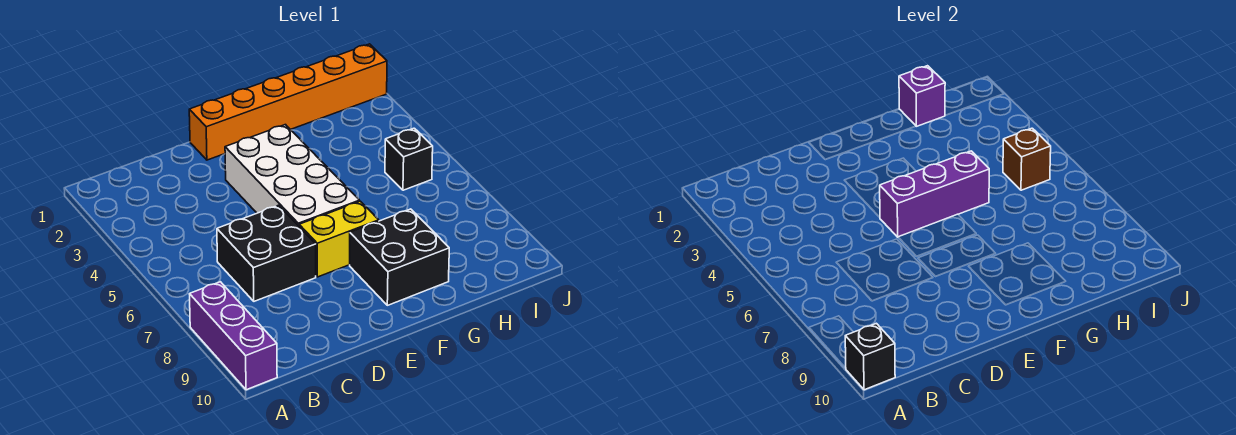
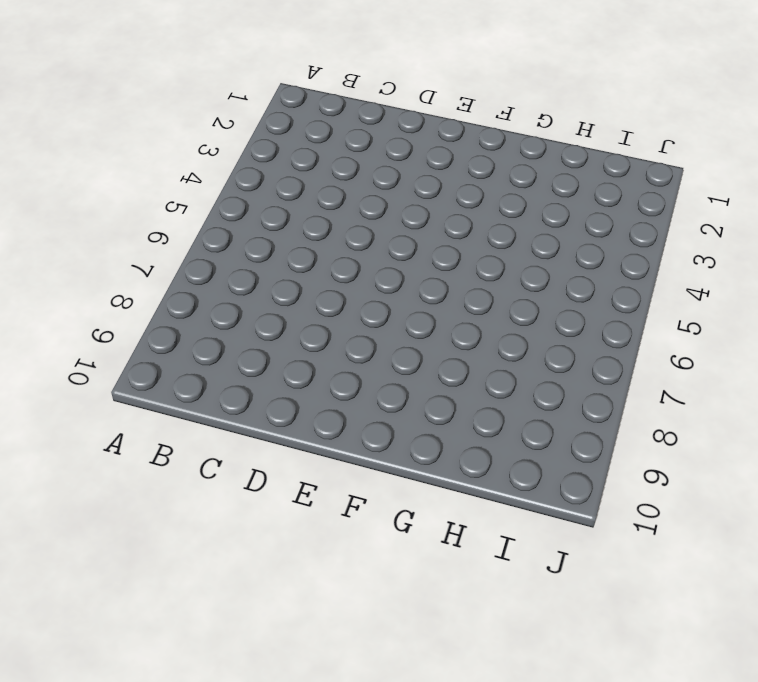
none -> purple 1x3 brick [190,282,277,390]
none -> black 2x2 brick [217,205,316,301]

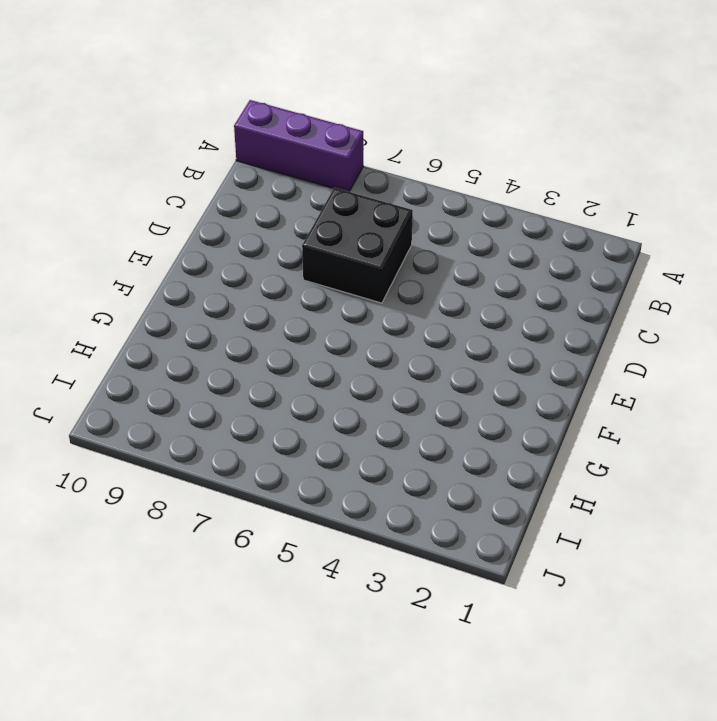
none -> orange 1x6 brick [189,44,387,160]
none -> white 2x4 brick [225,125,360,226]

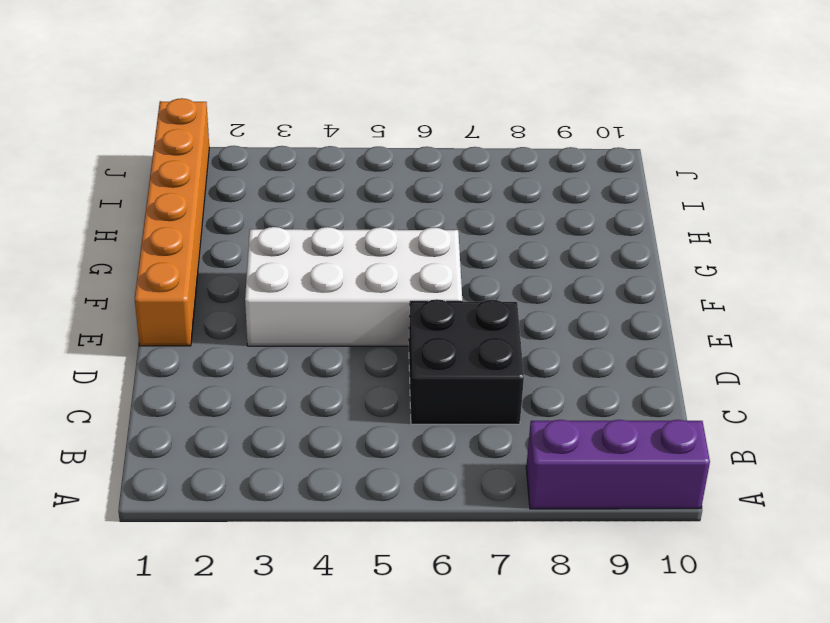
none -> yellow 1x2 brick [299,201,379,277]
none -> black 2x2 brick [350,209,449,305]

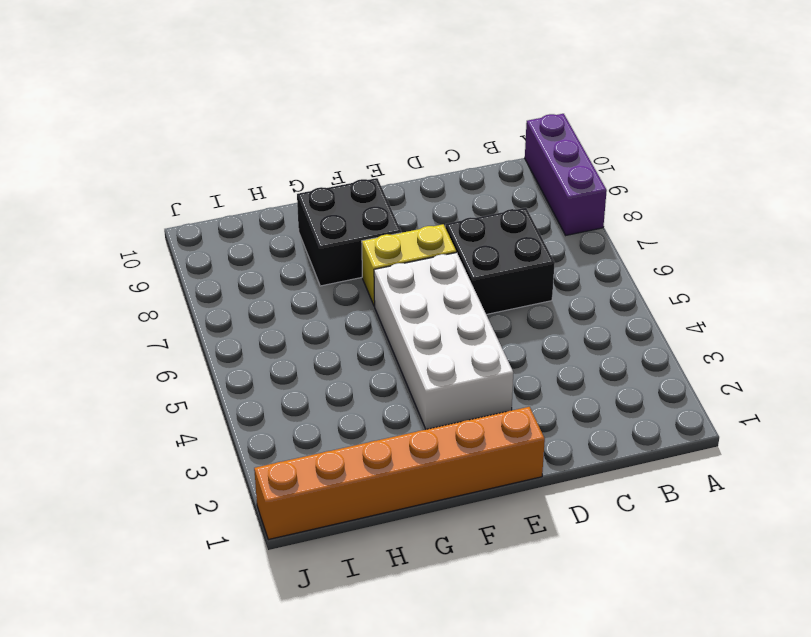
none -> black 1x1 brick [385,128,433,190]
none -> black 1x1 brick [845,323,895,390]

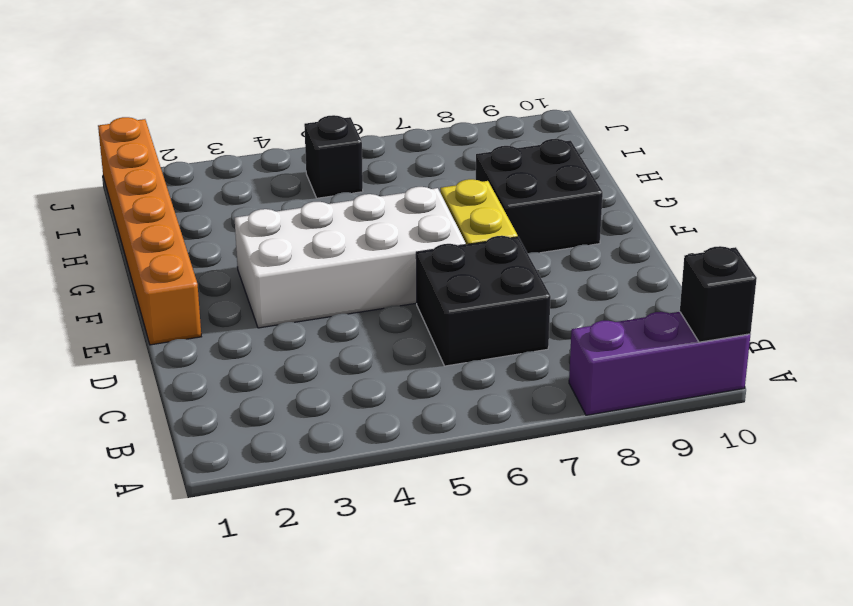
none -> purple 1x3 brick [880,151,989,237]
none -> purple 1x1 brick [899,66,945,126]

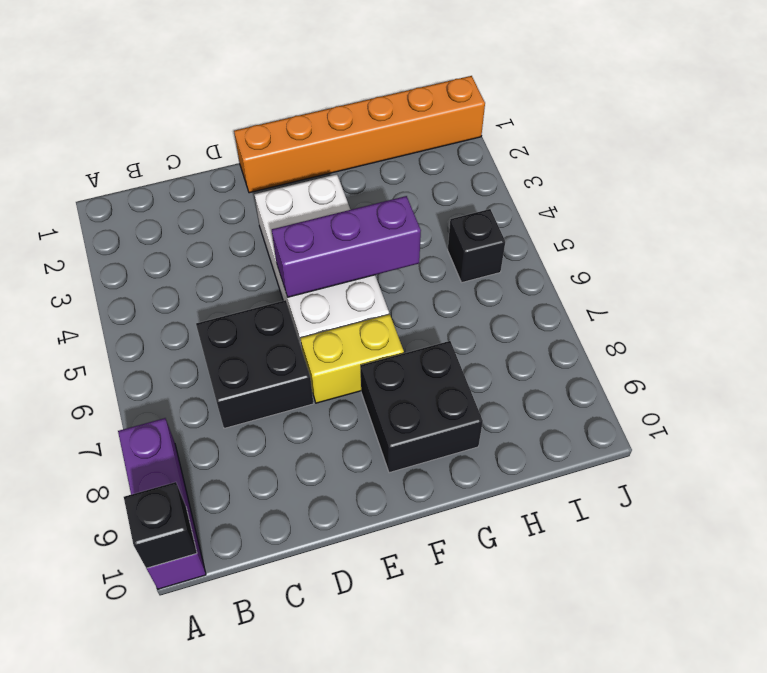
none -> purple 1x1 brick [899,66,945,126]
none -> brown 1x1 brick [1003,128,1051,190]

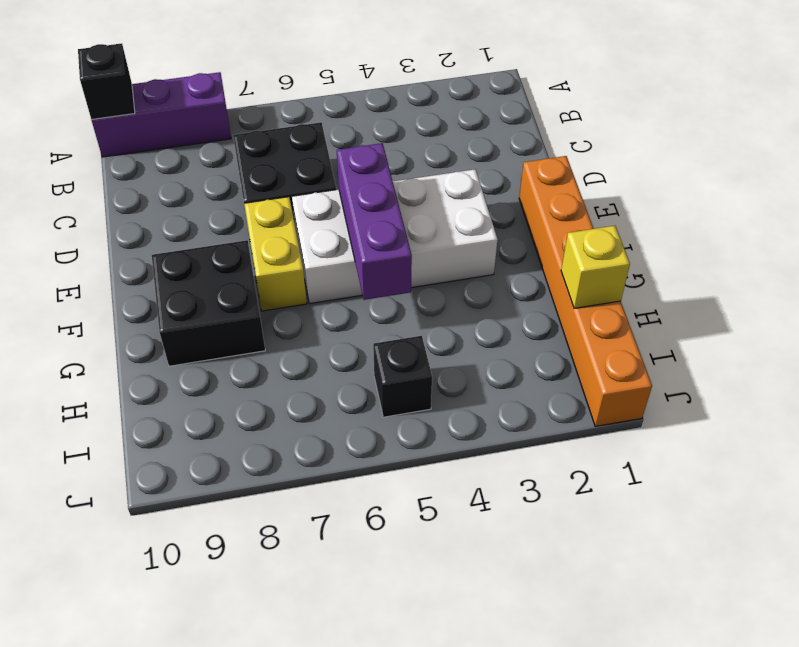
yellow 1x1 brick [561,226,630,308] -> purple 1x1 brick [899,66,945,126]
none -> brown 1x1 brick [1003,128,1051,190]

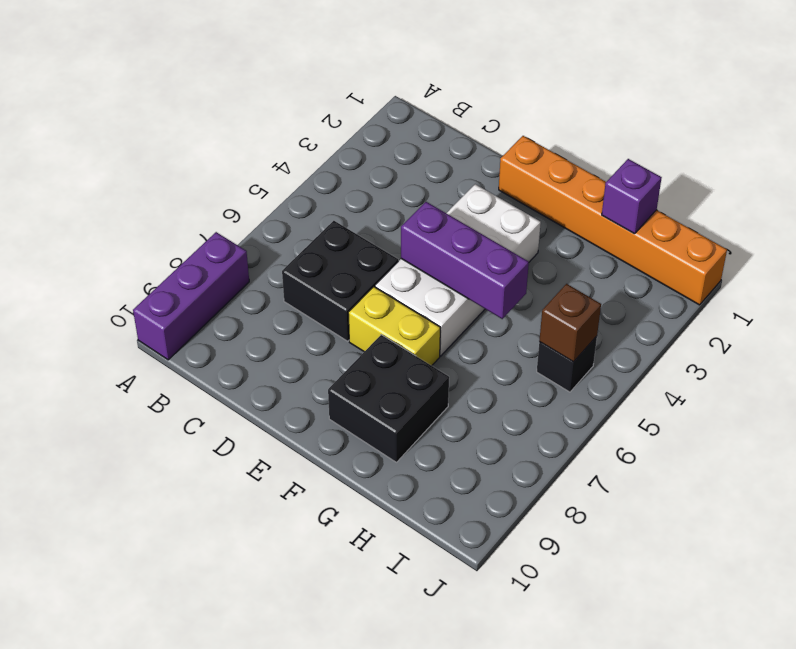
none -> black 1x1 brick [845,323,895,390]

